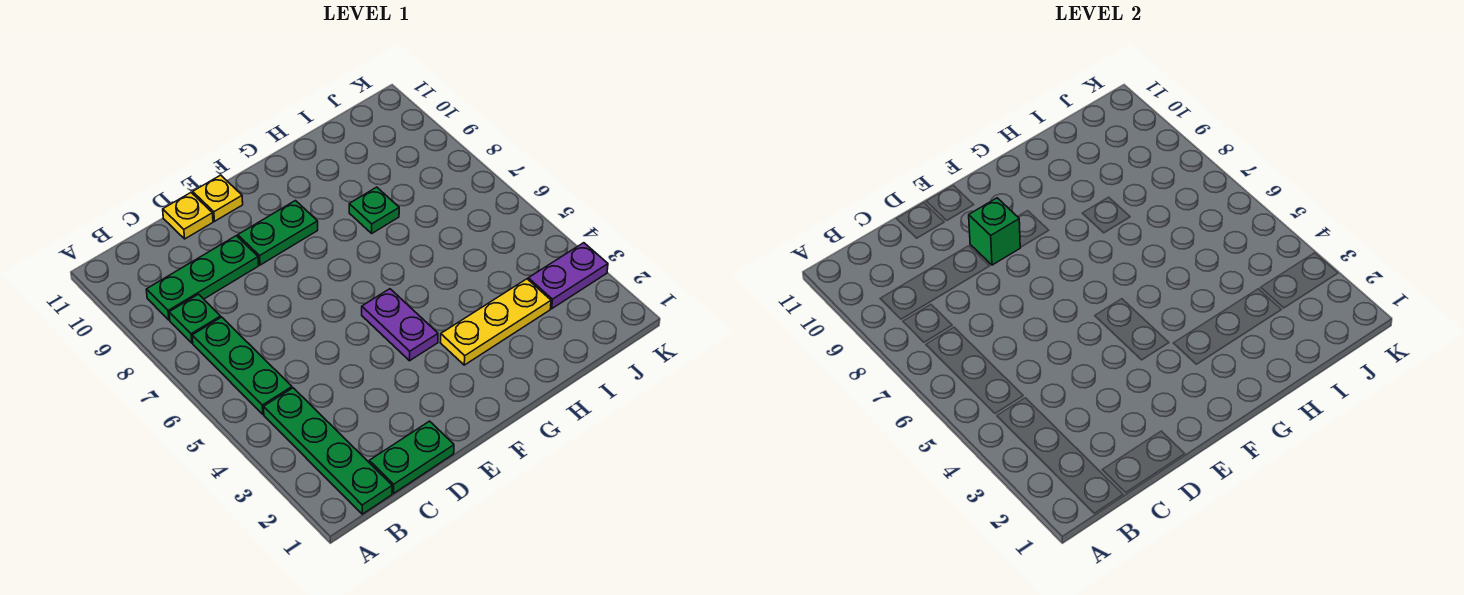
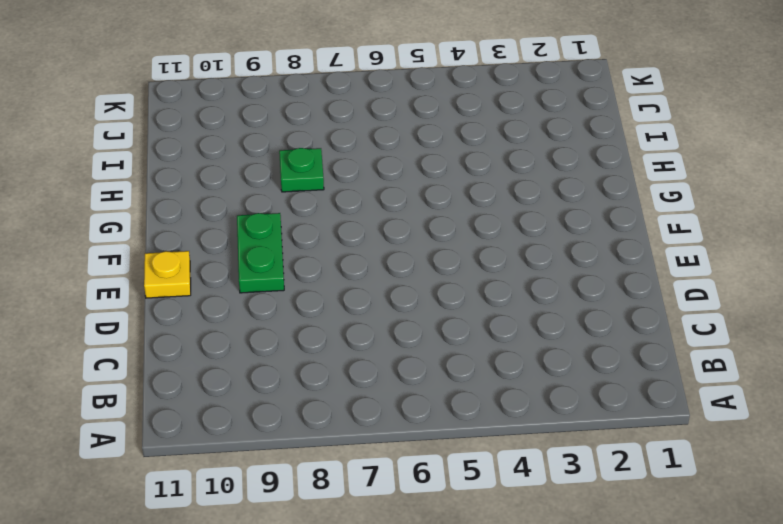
none -> green 1x4 plate [264,388,392,514]
none -> green 1x3 plate [192,317,292,414]
none -> green 1x1 plate [169,294,221,343]

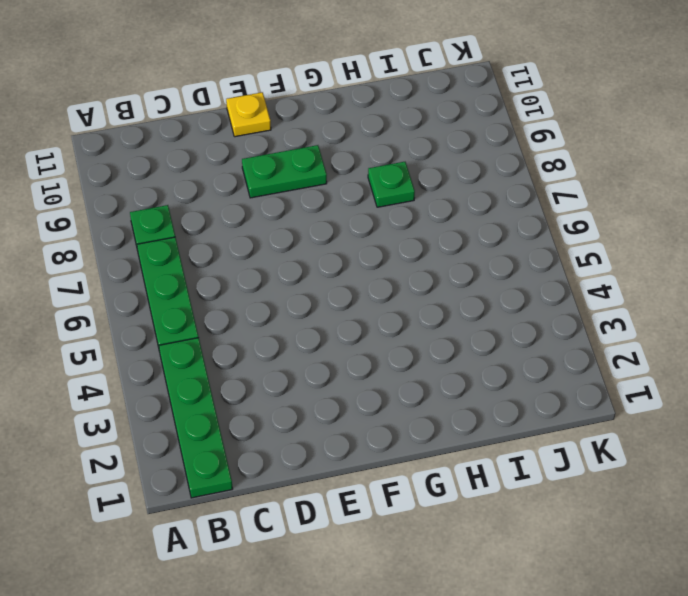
none -> green 1x3 plate [146,236,259,320]
none -> green 1x2 plate [369,421,454,493]
none -> yellow 1x1 plate [163,193,213,239]

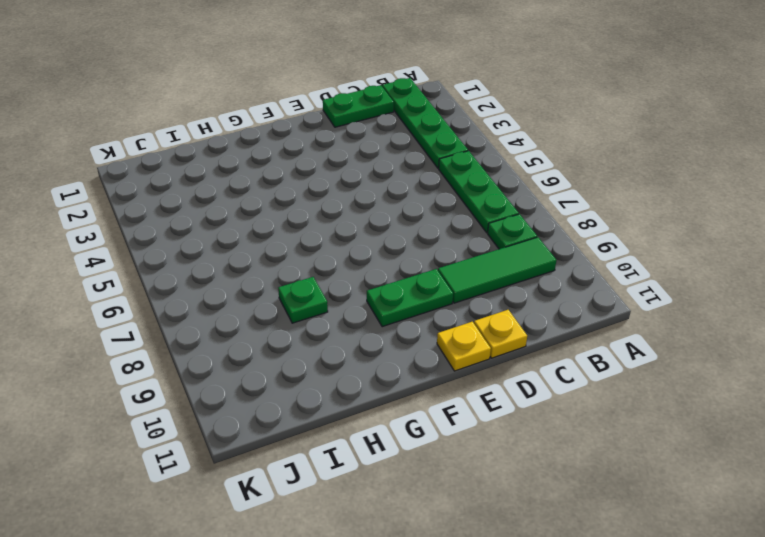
green 1x3 tile [438,237,556,303] -> green 1x3 plate [146,236,259,320]
none -> purple 1x2 plate [362,289,438,361]
none -> yellow 1x3 plate [440,279,551,365]
none -> purple 1x2 plate [528,243,608,309]

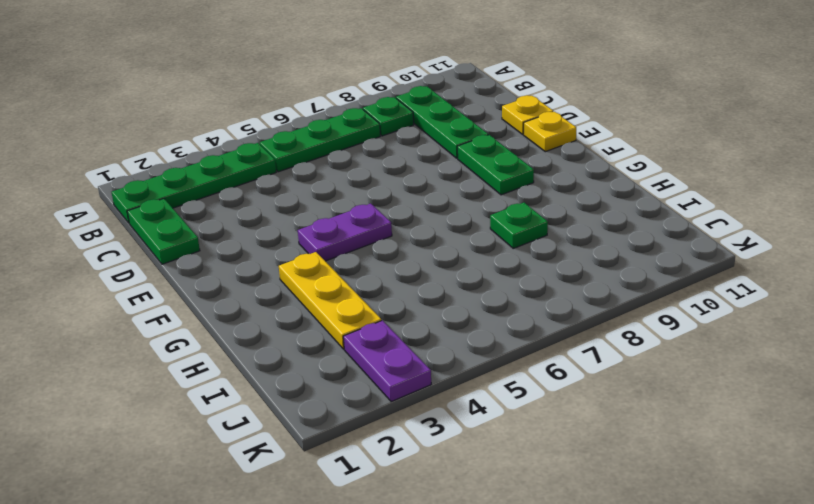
none -> green 1x1 brick [969,198,1020,265]

